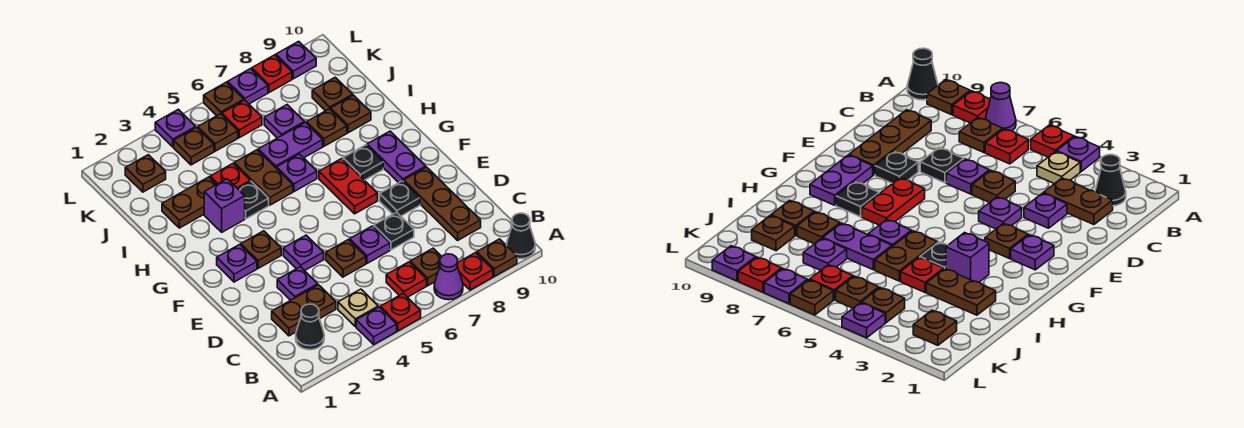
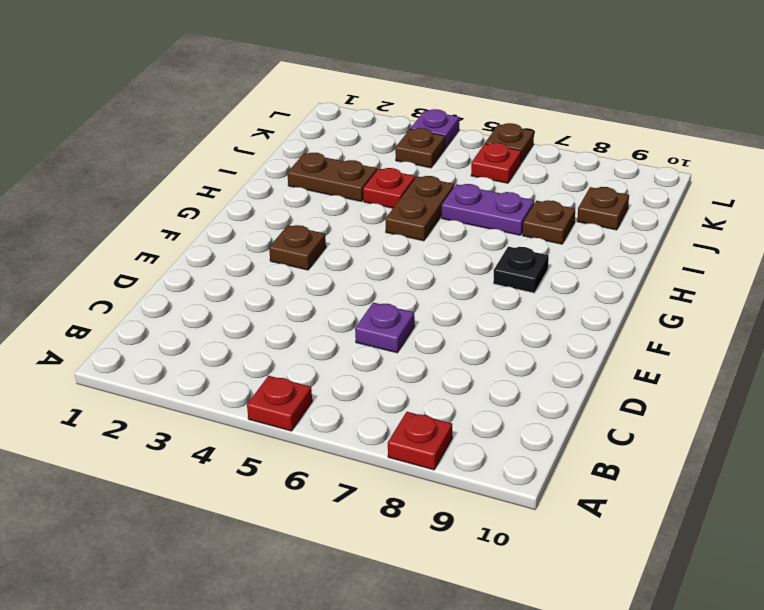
none -> purple 1x1 plate [356,307,397,344]
none -> purple 1x1 cone [434,254,463,300]
none -> brown 1x1 plate [477,239,517,276]
none -> black 1x1 cone [507,213,535,259]

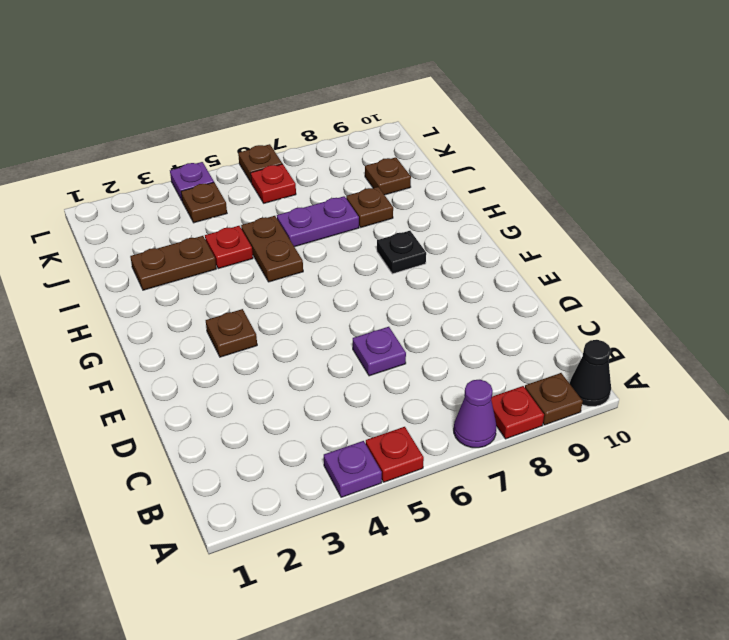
none -> black 1x1 cone [296,304,324,350]
none -> tan 1x1 plate [338,289,378,327]
none -> red 1x1 plate [386,262,427,297]
none -> brown 1x1 plate [410,248,442,286]

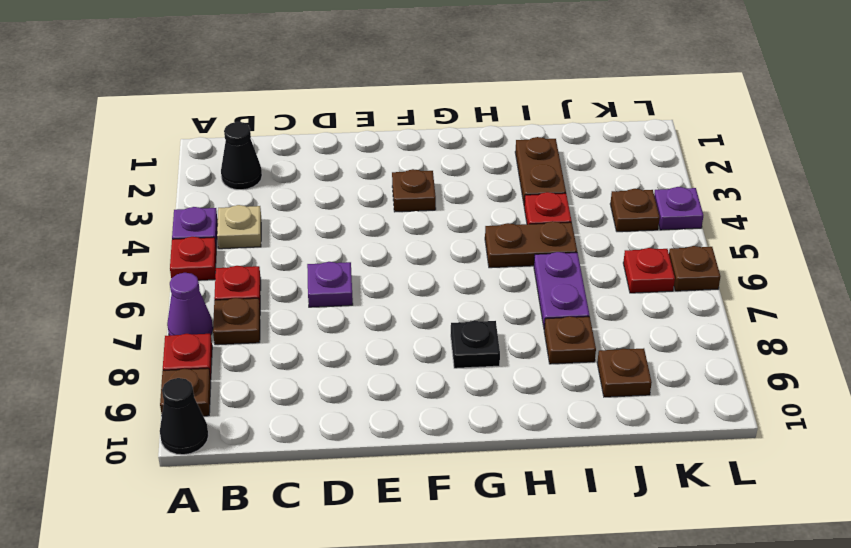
none -> brown 1x2 plate [272,285,336,336]
none -> brown 1x3 plate [404,167,481,240]
none -> purple 1x1 plate [277,267,318,300]
none -> brown 1x1 plate [326,240,366,277]

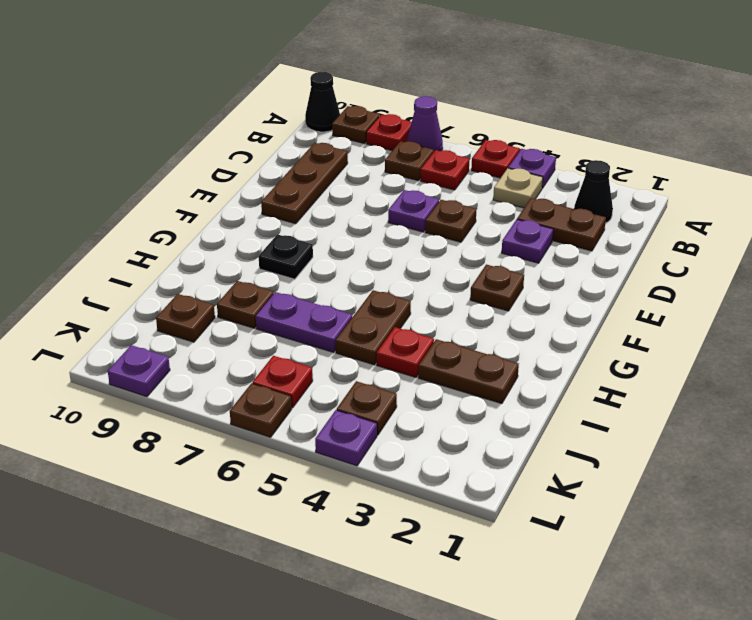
none -> black 1x1 plate [374,212,414,250]
none -> purple 1x1 plate [283,235,324,271]
none -> black 1x1 plate [380,181,420,216]
none -> purple 1x1 plate [217,244,257,282]

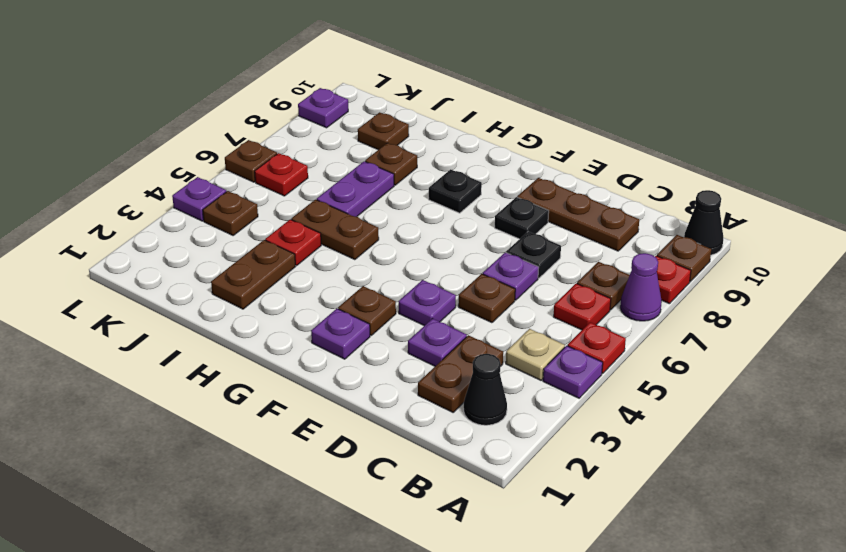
none -> red 1x2 plate [319,159,378,214]
none -> purple 1x2 plate [367,131,426,183]
none -> purple 1x1 brick [204,179,245,232]
none -> black 1x1 plate [238,181,269,219]

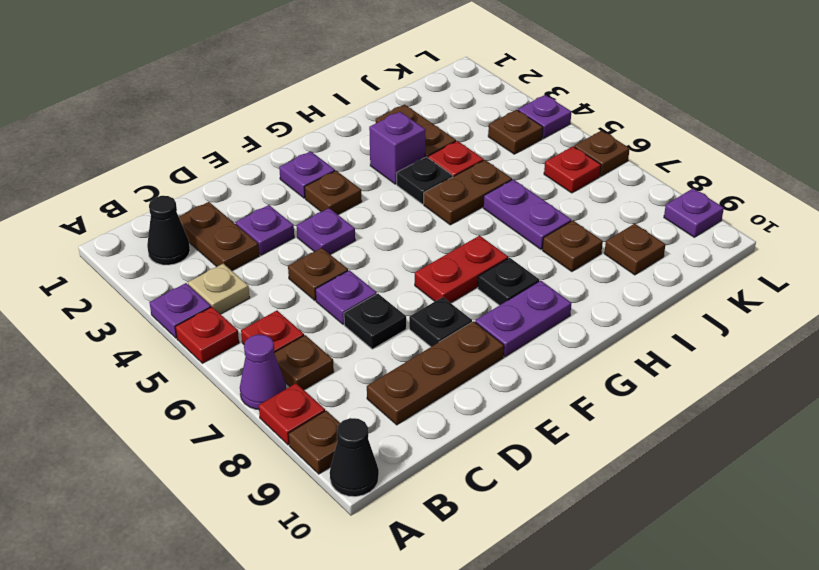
none -> purple 1x1 plate [277,154,317,192]
none -> brown 1x1 plate [331,95,371,133]
none -> purple 1x1 plate [264,105,305,138]
none -> brown 1x1 plate [125,155,166,192]

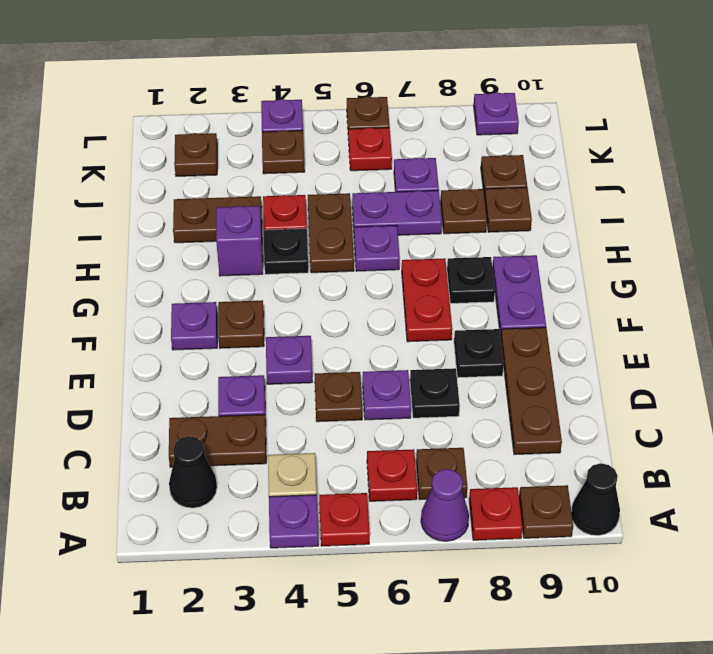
none -> brown 1x1 plate [198,114,238,151]
none -> purple 1x1 plate [228,69,268,104]
none -> red 1x1 plate [252,55,292,93]

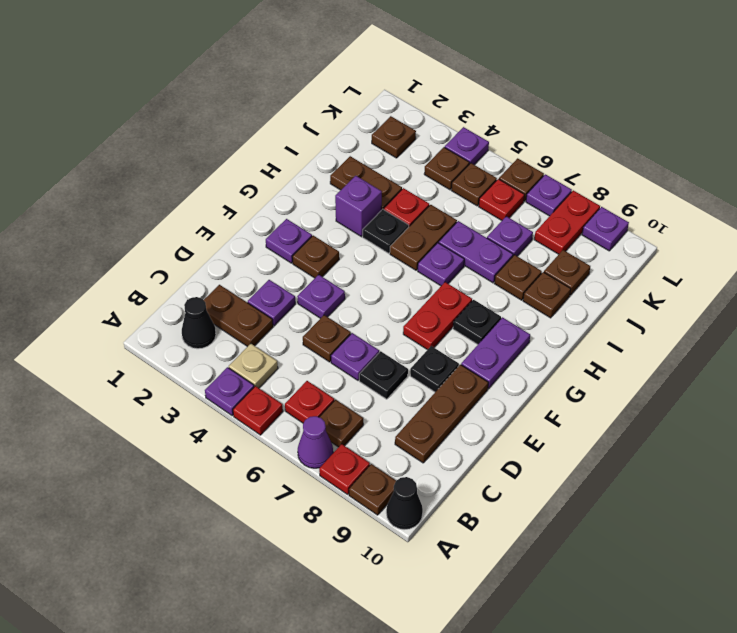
red 1x2 plate [534,190,600,254] -> red 1x1 plate [252,55,292,93]

